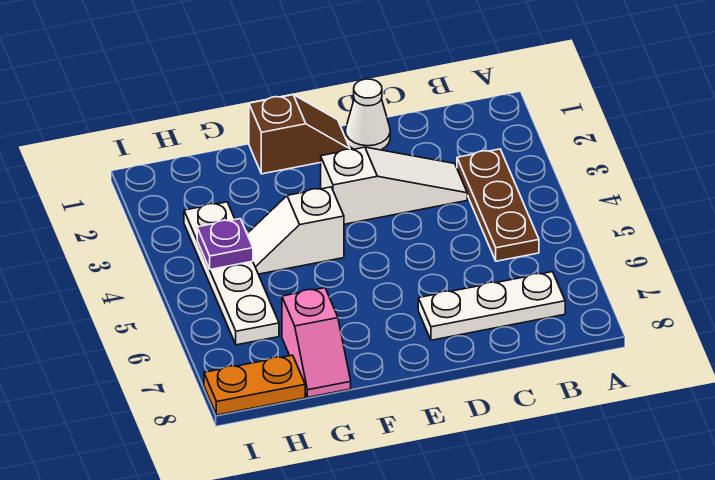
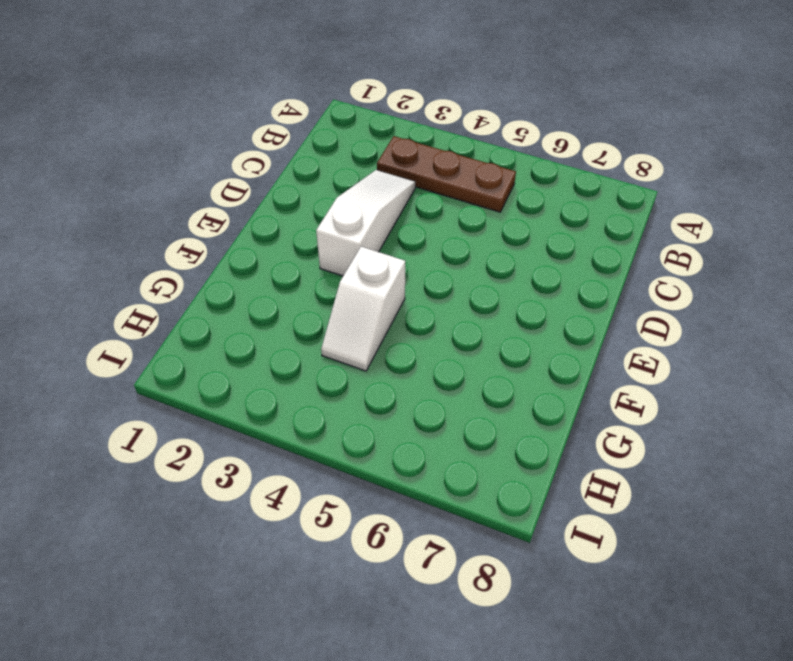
none -> white 1x3 plate [418,272,565,340]
none -> white 1x1 cone [345,79,390,150]

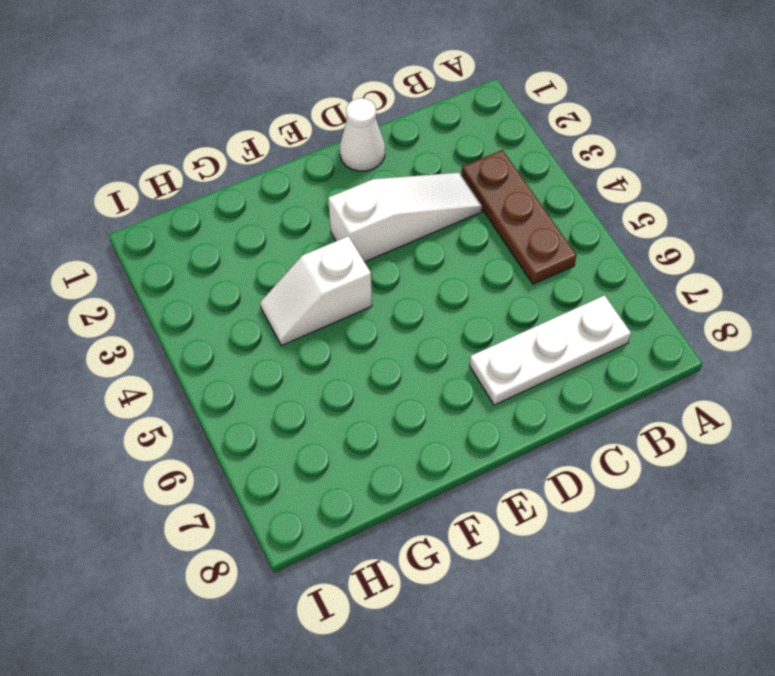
none -> brown 1x2 slope [249,95,350,174]
none -> pink 1x2 slope [282,288,351,397]

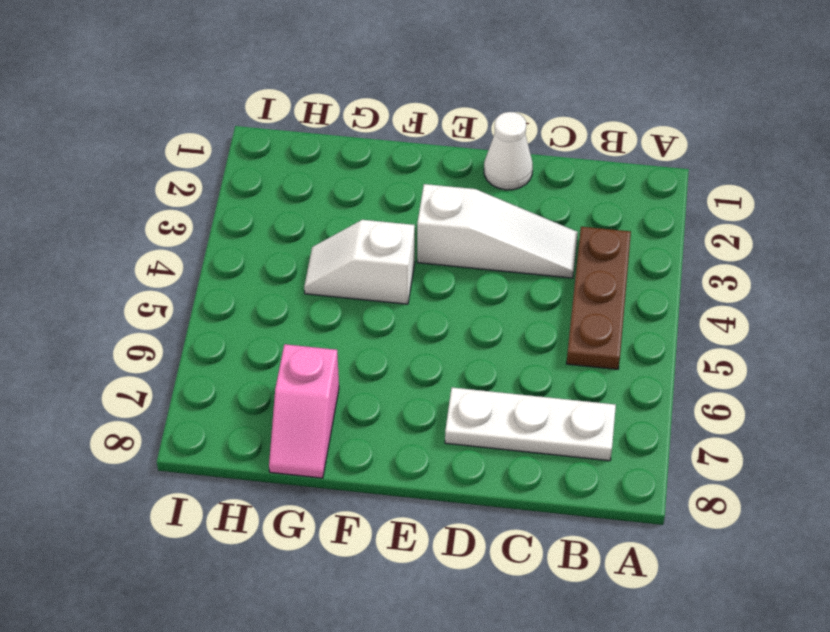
none -> brown 1x2 slope [249,95,350,174]
none -> white 1x4 plate [184,202,279,345]

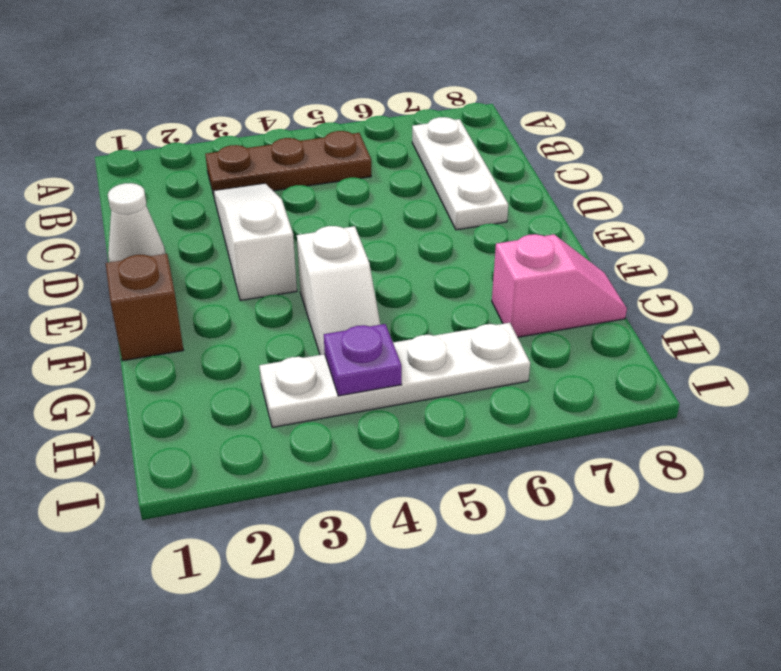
none -> orange 1x2 plate [204,355,305,415]

